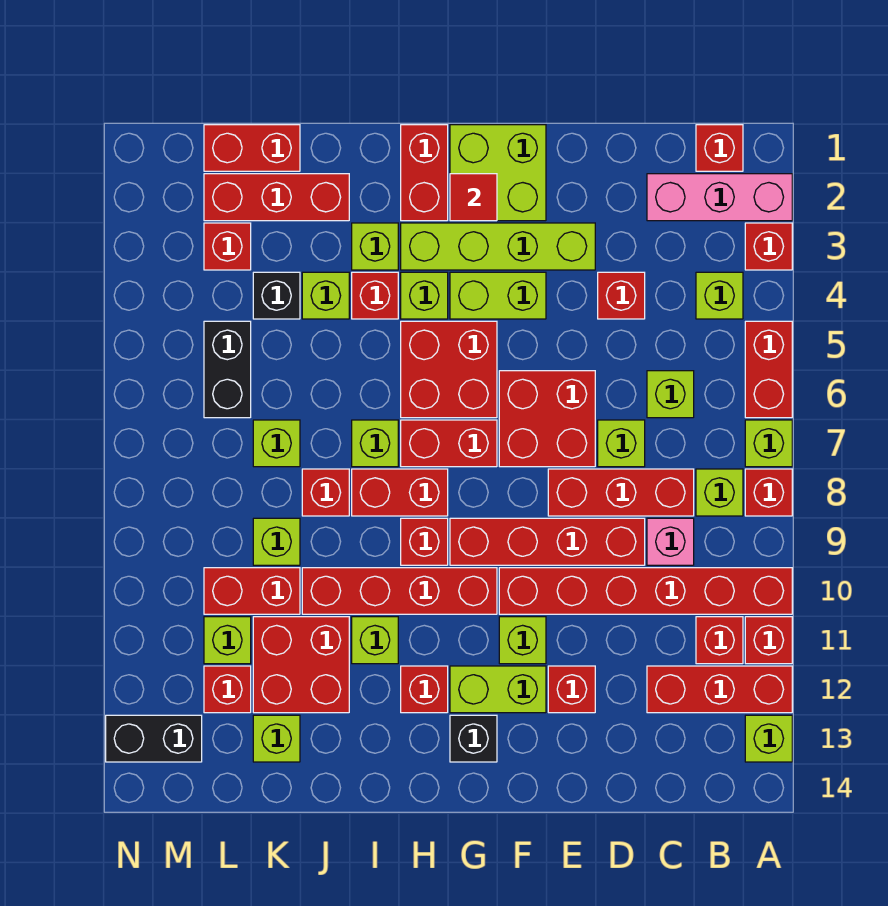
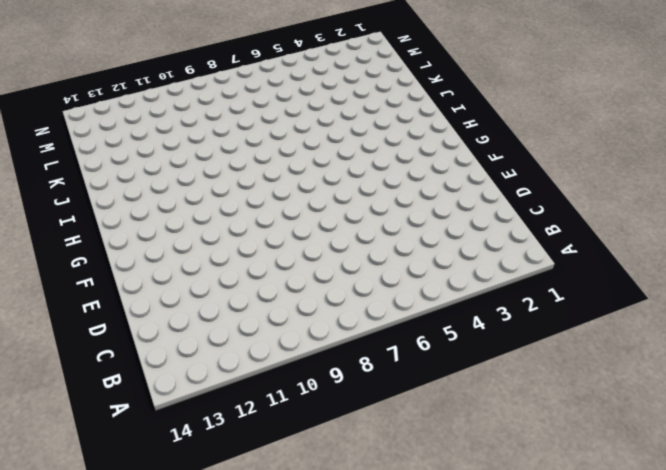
none -> pink 1x3 brick [647,174,792,221]
none -> red 1x1 brick [745,223,792,270]
none -> red 1x2 brick [745,321,792,418]
none -> lime 1x1 brick [745,420,792,467]

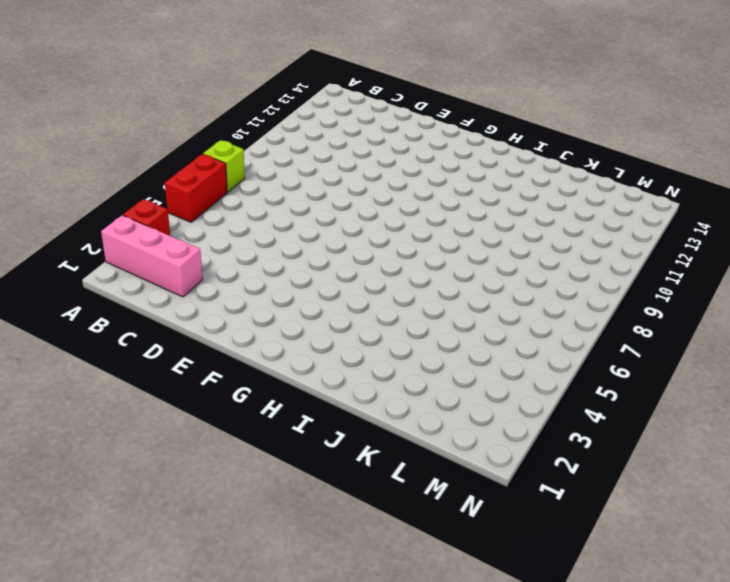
none -> red 1x1 brick [745,469,792,516]
none -> red 1x6 brick [499,568,792,614]
none -> red 1x1 brick [745,617,792,664]
none -> red 1x3 brick [647,666,792,713]

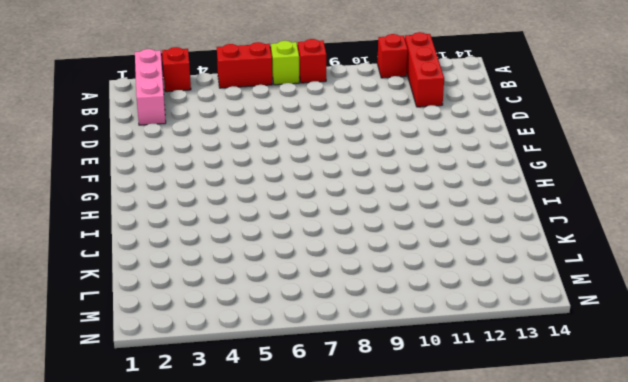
none -> red 1x6 brick [499,568,792,614]
none -> lime 1x1 brick [745,715,792,762]
none -> red 1x1 brick [696,125,743,171]
none -> lime 1x1 brick [696,272,743,319]

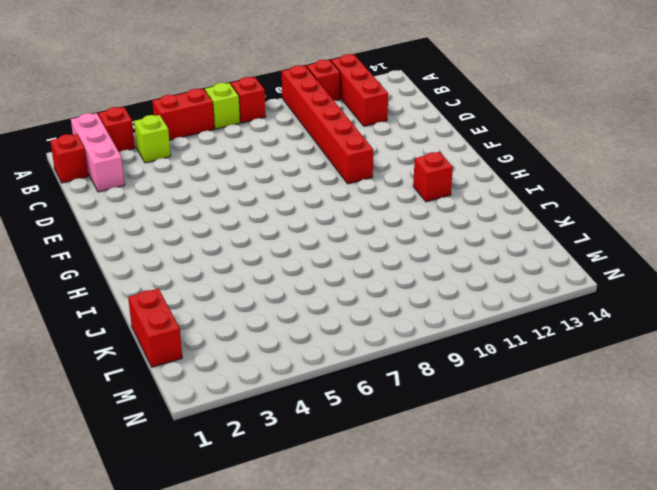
none -> lime 1x1 brick [745,715,792,762]
none -> lime 1x1 brick [696,469,743,516]
none -> red 1x1 brick [696,617,743,664]
none -> lime 1x1 brick [647,371,694,418]

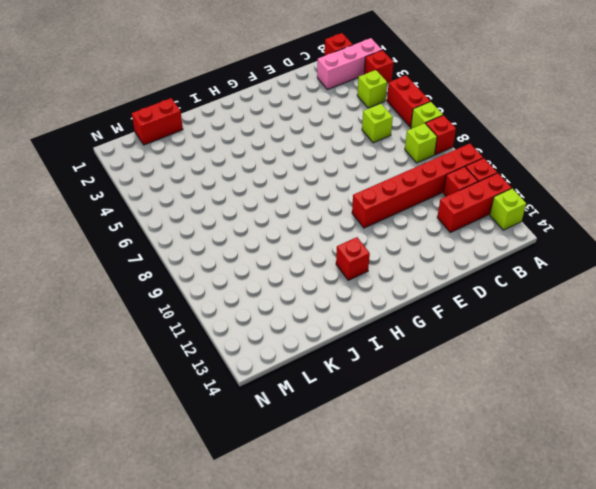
none -> red 1x3 brick [548,469,694,516]
none -> pink 1x1 brick [647,518,694,565]
none -> red 1x1 brick [598,272,645,319]
none -> lime 1x1 brick [598,420,645,467]

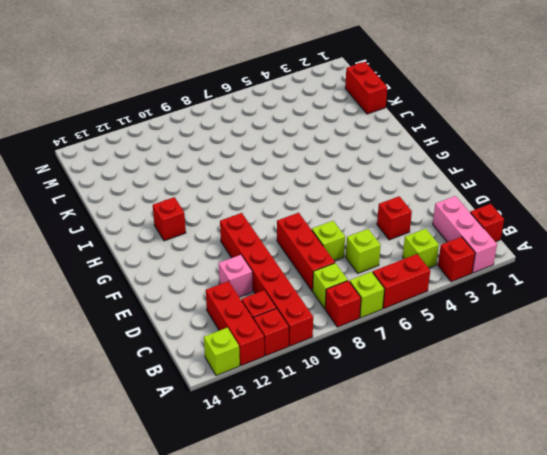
pink 1x1 brick [219,255,253,297] -> pink 1x1 brick moved to [647,518,694,565]
none -> red 1x4 brick [450,518,645,565]
none -> lime 1x4 brick [401,223,595,270]
none -> red 2x2 brick [499,371,595,467]
none -> red 1x1 brick [548,666,595,713]

